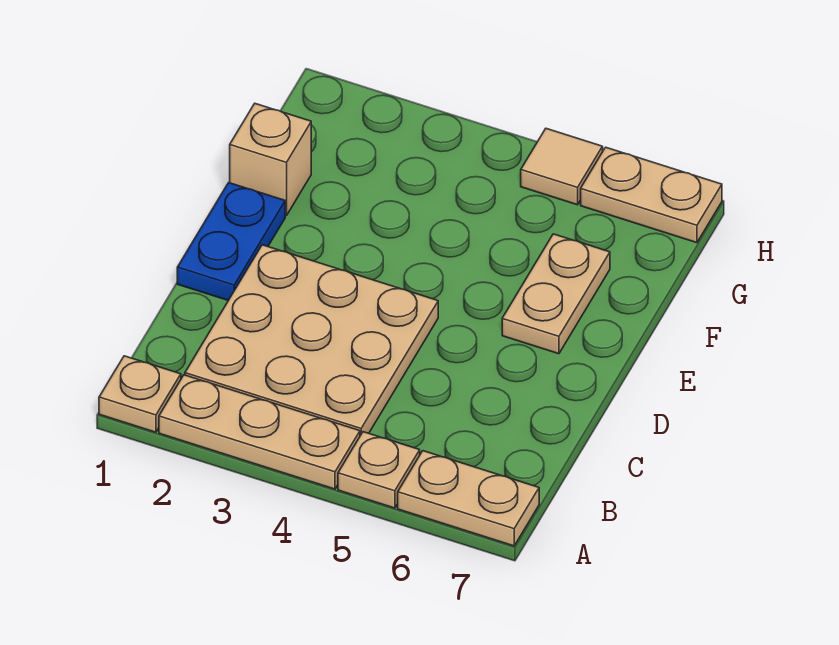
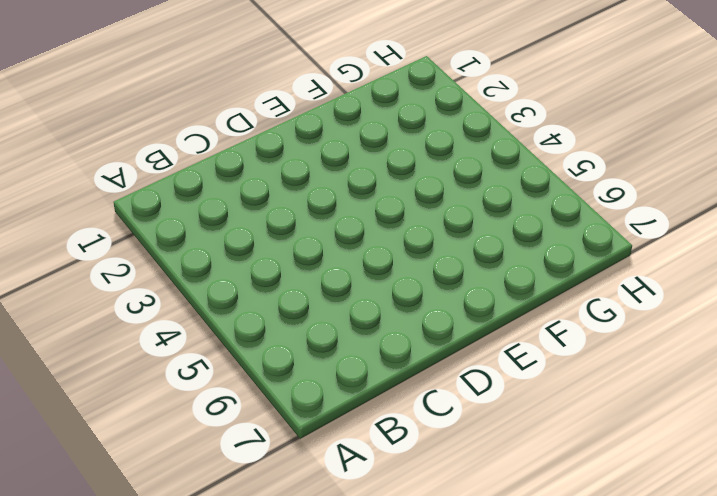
none -> tan 1x1 plate [99,356,181,432]
none -> tan 1x3 plate [159,375,360,489]

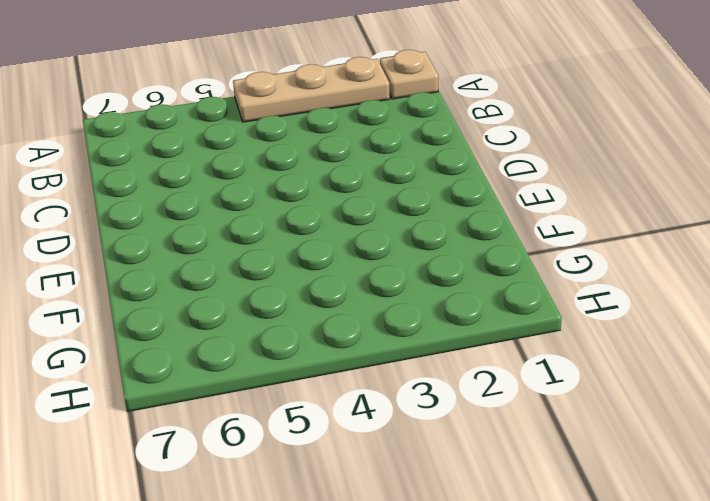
none -> tan 1x1 plate [338,432,420,508]
none -> tan 1x2 plate [398,451,539,546]

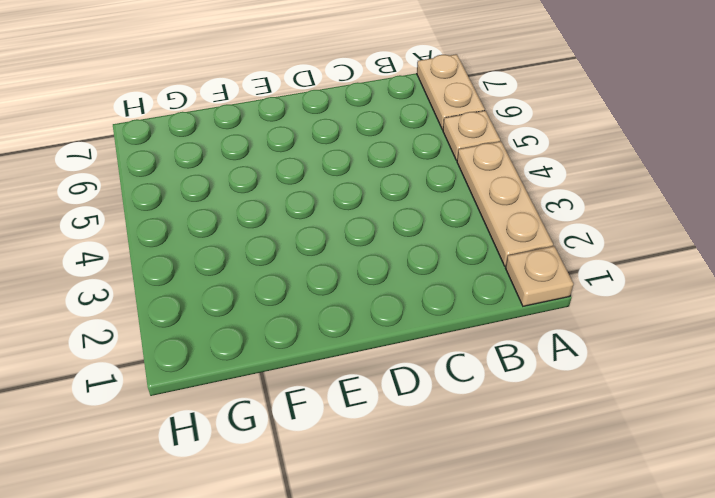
none -> tan 3x3 plate [185,245,438,436]
none -> blue 1x2 plate [177,183,285,300]

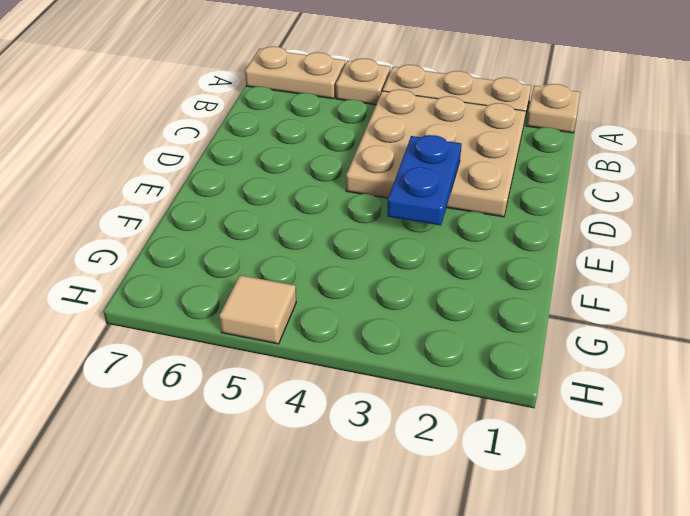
blue 1x2 plate [387,135,462,225] -> blue 1x2 plate moved to [177,183,285,300]
none -> tan 1x2 plate [502,234,610,354]
none -> tan 1x1 brick [230,104,311,216]

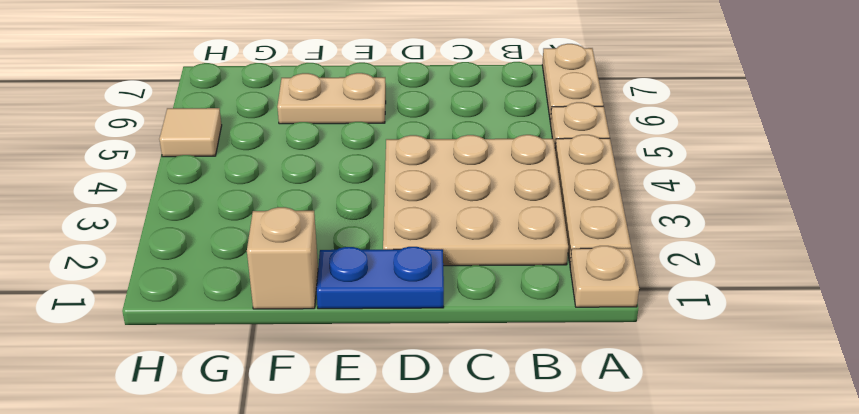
none -> tan 1x2 plate [581,147,722,243]

